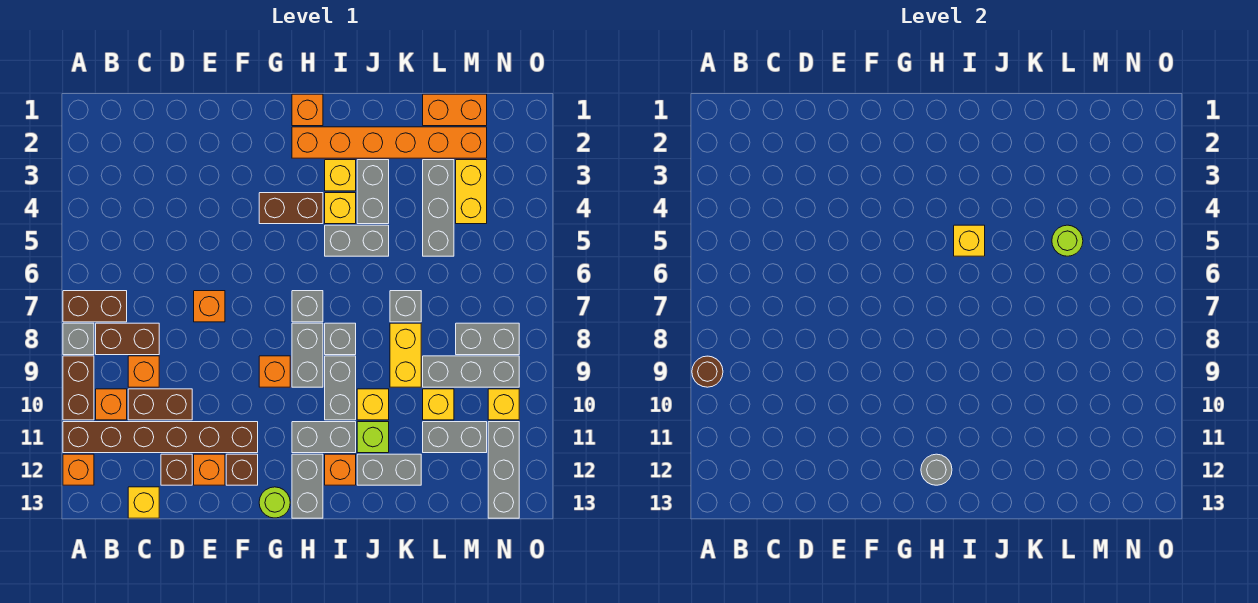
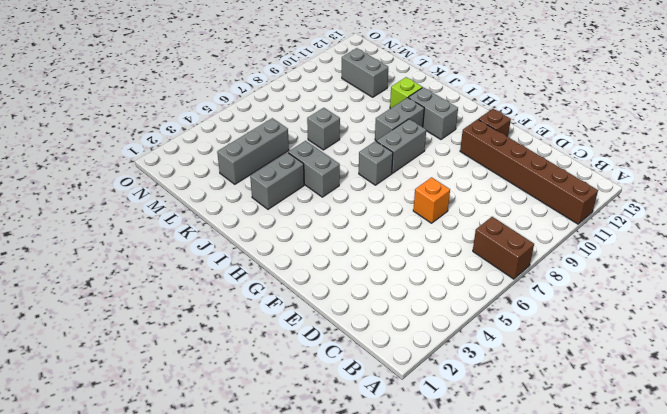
none -> grey 1x1 brick [63,323,94,355]
none -> brown 1x2 brick [63,356,94,420]
none -> orange 1x1 brick [63,454,94,485]
none -> brown 1x2 brick [96,323,159,355]

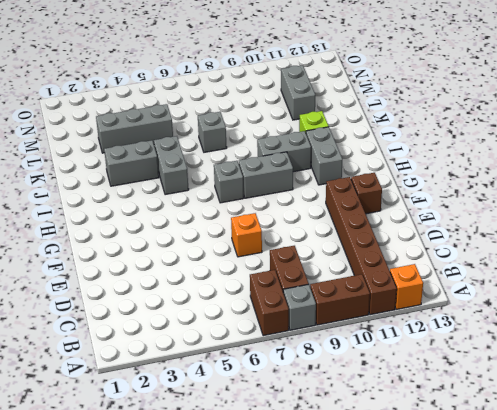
none -> orange 1x1 brick [96,389,127,420]
none -> orange 1x1 brick [128,356,159,387]
none -> brown 1x2 brick [128,389,192,420]
none -> yellow 1x1 brick [128,487,159,518]

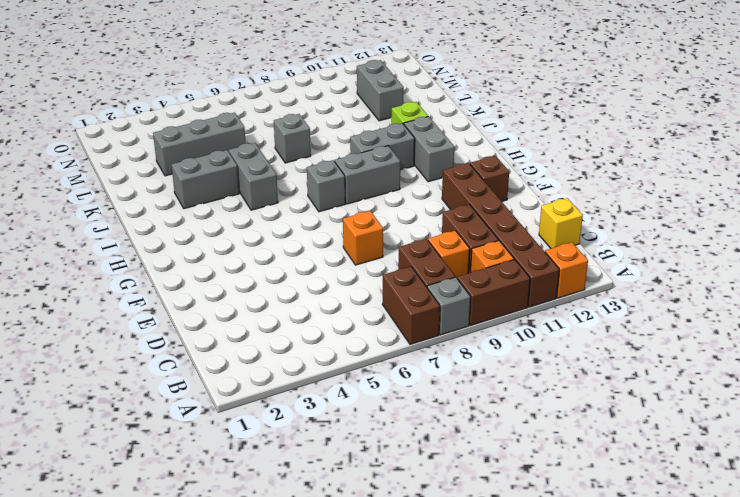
none -> brown 1x1 brick [161,454,192,485]
none -> orange 1x1 brick [194,454,225,485]
none -> brown 1x2 brick [259,193,323,224]
none -> orange 1x1 brick [259,356,290,387]

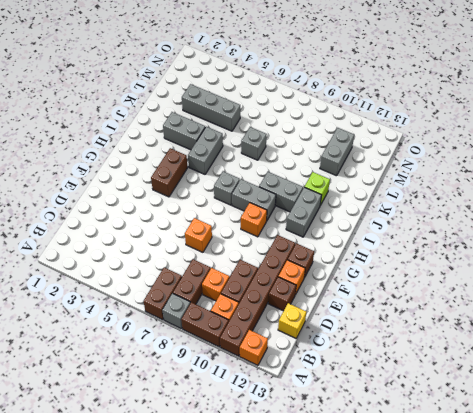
none -> lime 1x1 round brick [259,487,290,518]
none -> orange 1x1 brick [292,94,323,126]
none -> orange 1x6 brick [292,127,487,158]
none -> grey 1x2 brick [292,454,323,518]

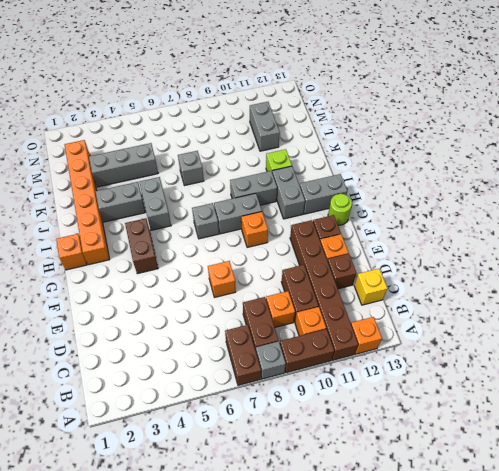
none -> yellow 1x1 brick [325,160,356,191]
none -> yellow 1x1 brick [325,193,356,224]
none -> grey 1x1 brick [325,323,356,355]
none -> orange 1x1 brick [325,454,356,485]

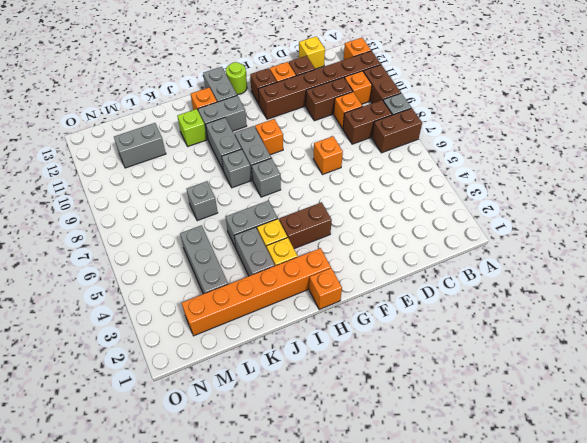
none -> yellow 1x1 brick [357,389,389,420]
none -> grey 1x2 brick [357,454,421,485]
none -> yellow 1x2 brick [390,323,421,387]
none -> orange 1x2 brick [423,94,487,126]

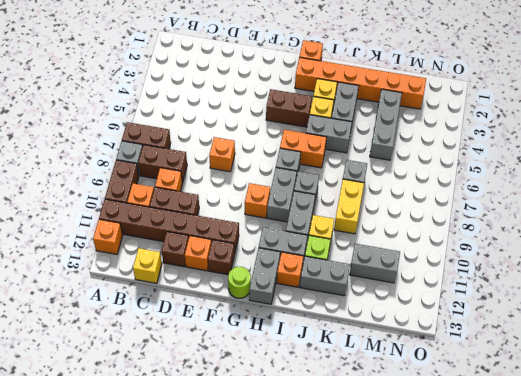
orange 1x2 brick [280,130,327,168] -> orange 1x2 brick moved to [423,94,487,126]
none -> grey 1x3 brick [423,356,519,387]
none -> yellow 1x1 brick [423,389,454,420]
none -> yellow 1x2 brick [456,160,487,224]
none -> grey 1x2 brick [456,323,519,355]

